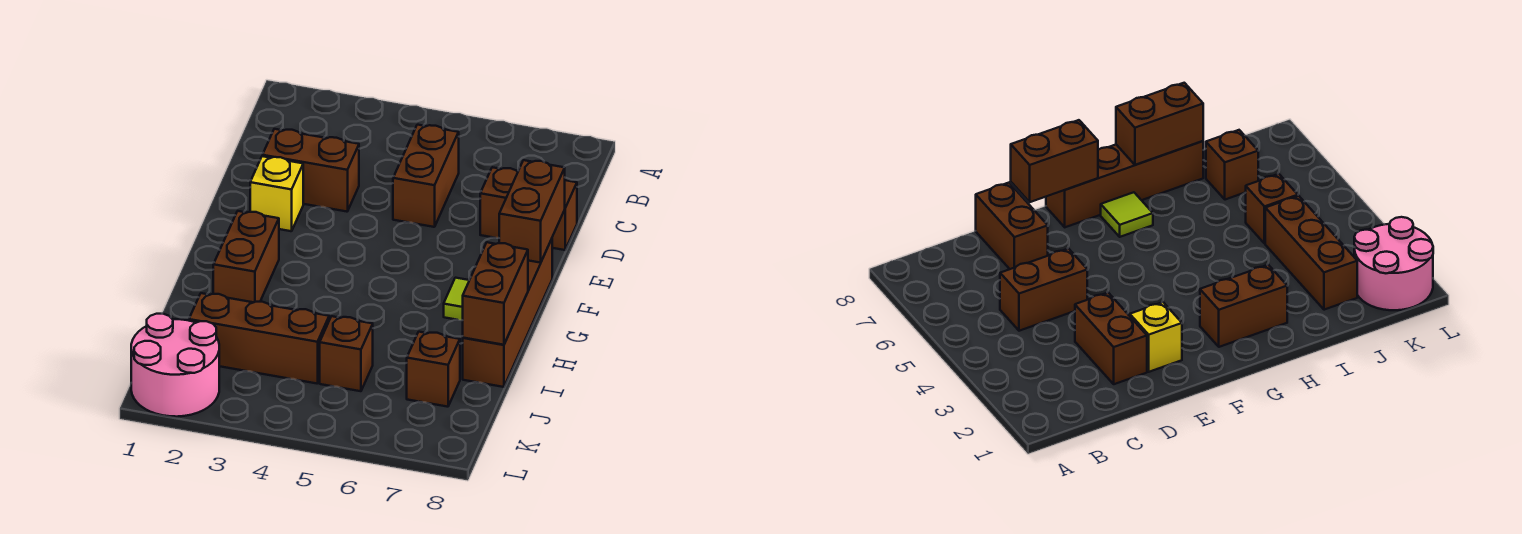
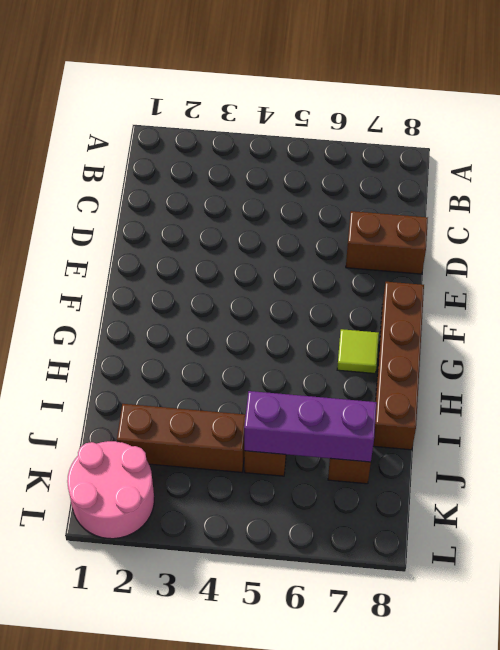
purple 1x3 brick [244,391,377,462] -> none
none -> brown 1x2 brick [393,125,459,227]
none -> brown 1x2 brick [262,129,359,212]
none -> yellow 1x1 brick [250,156,303,231]

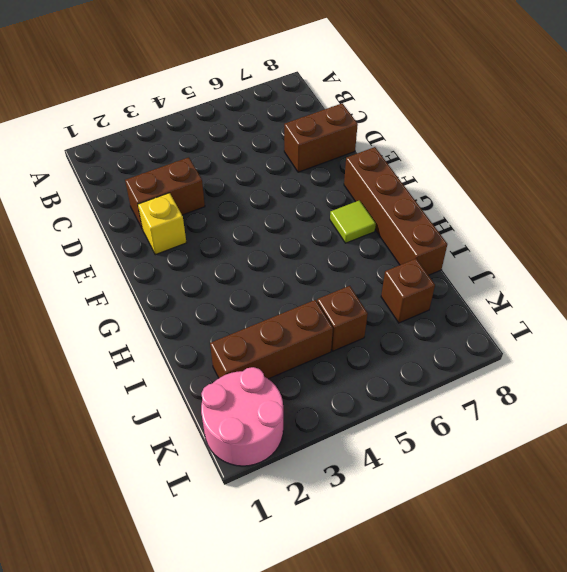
none -> brown 1x2 brick [393,125,459,227]
none -> brown 1x2 brick [213,211,279,302]
none -> brown 1x2 brick [499,160,565,263]

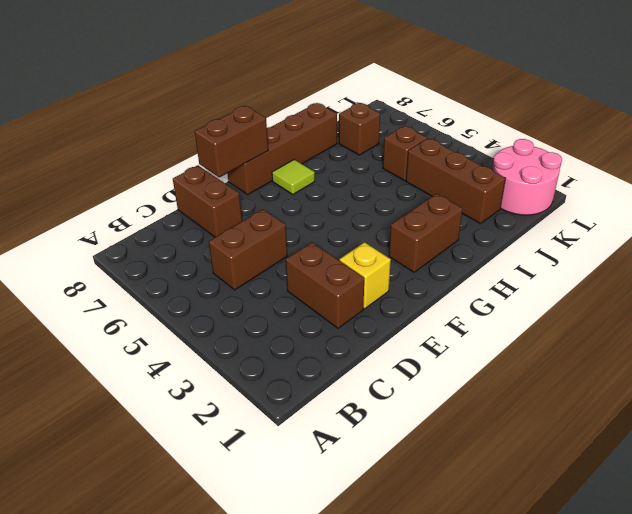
none -> brown 1x2 brick [463,242,528,345]

